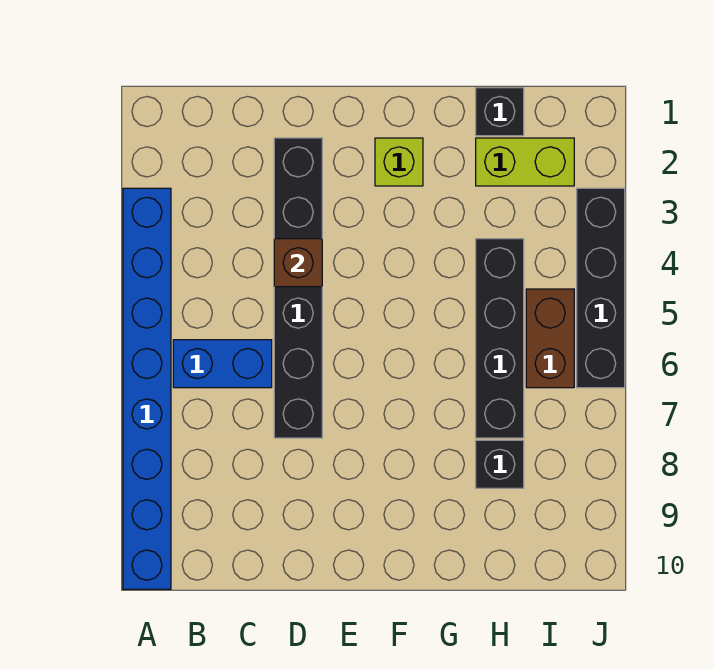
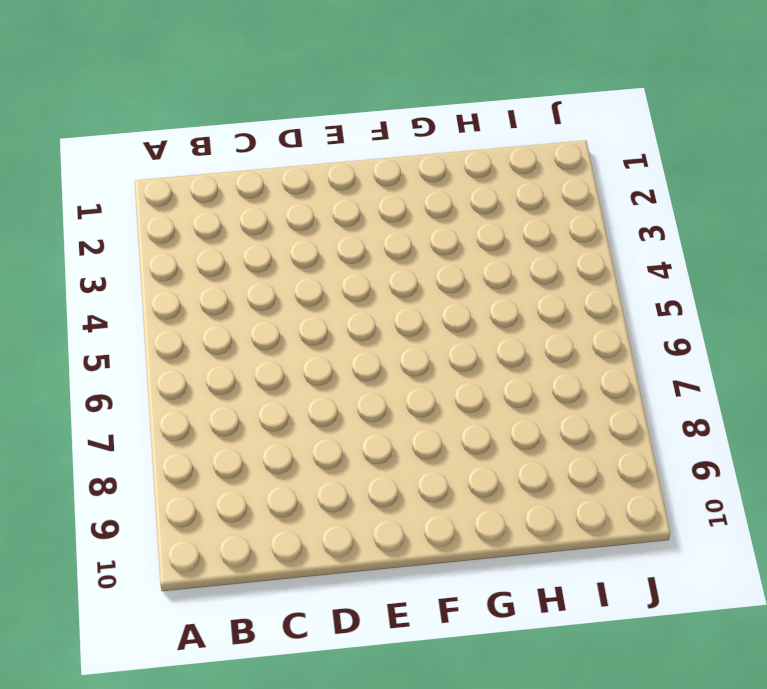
none -> blue 1x8 brick [123,188,171,589]
none -> blue 1x2 brick [173,340,272,388]

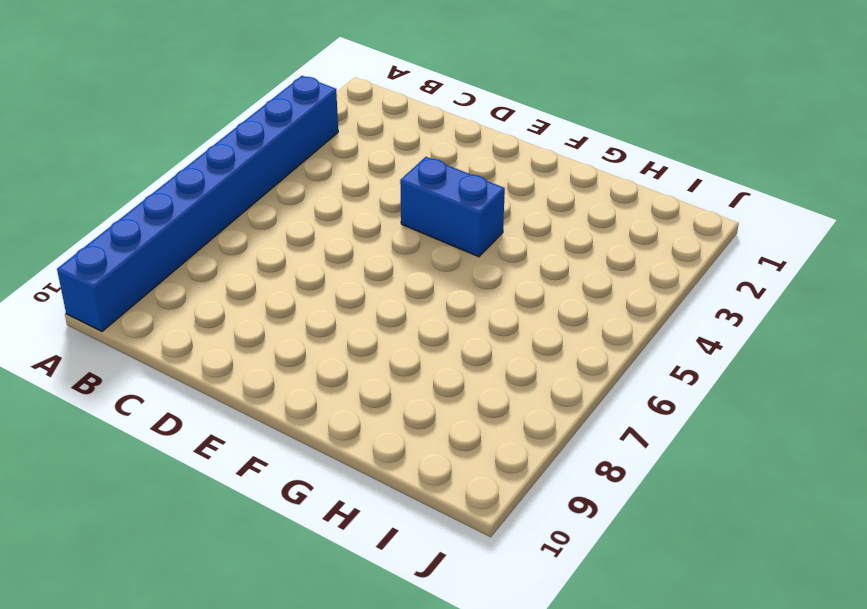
blue 1x2 brick [400,157,505,257] -> blue 1x2 brick moved to [173,340,272,388]
none -> black 1x6 brick [274,138,322,438]
none -> lime 1x1 brick [375,138,423,186]

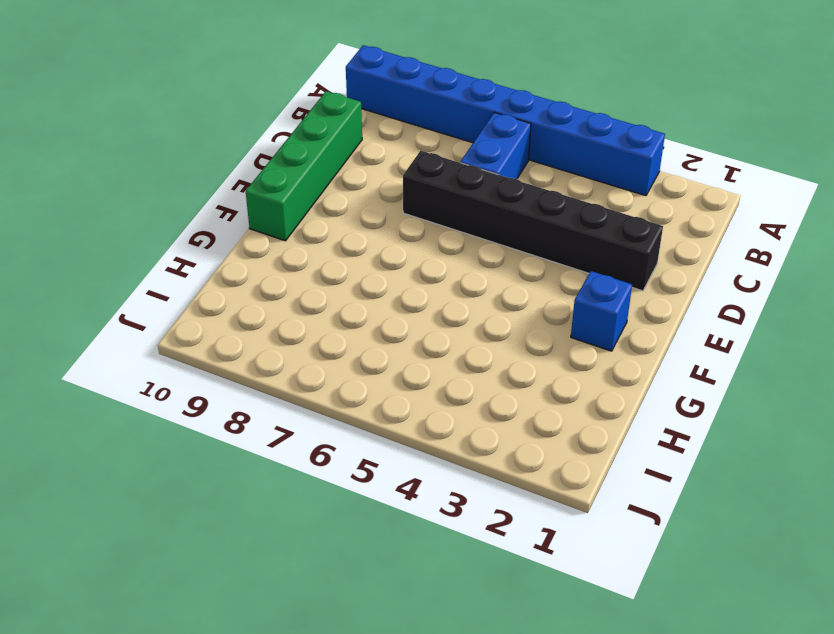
green 1x4 brick [246,91,362,241] -> none
blue 1x1 brick [571,271,632,351] -> lime 1x1 brick [375,138,423,186]
none -> black 1x1 brick [476,88,524,136]
none -> lime 1x2 brick [476,138,574,186]

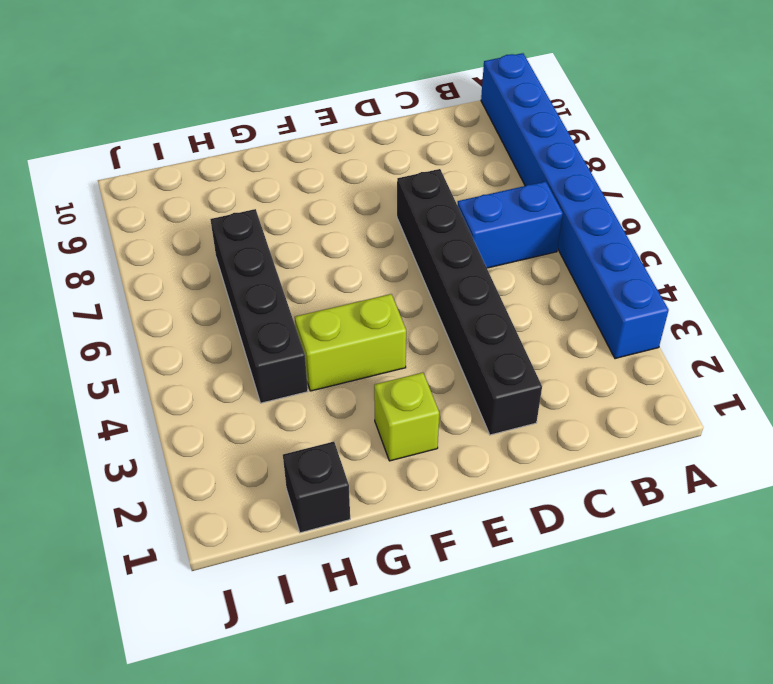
lime 1x2 brick [295,294,406,391] -> lime 1x2 brick moved to [476,138,574,186]
none -> black 1x1 brick [476,440,524,488]
none -> brown 1x2 brick [526,289,574,388]

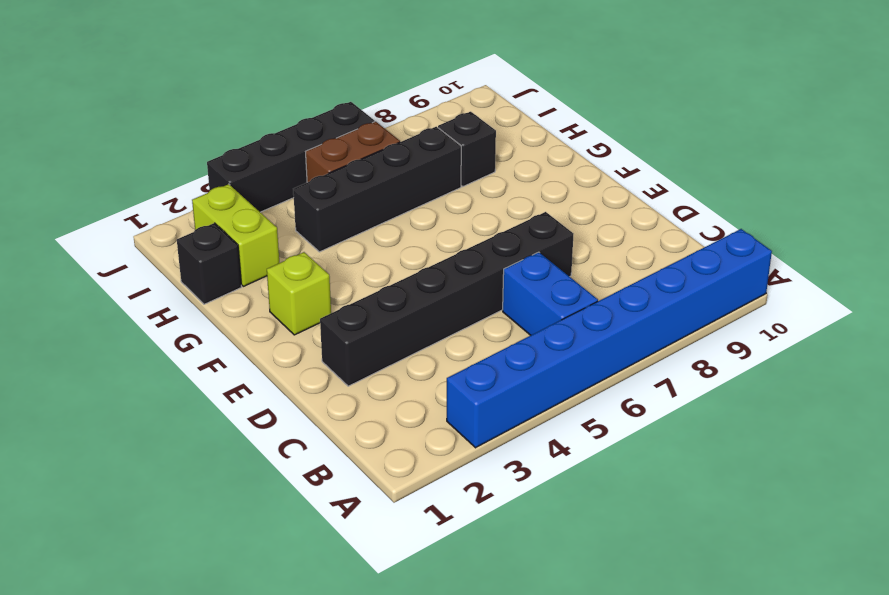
none -> brown 1x1 brick [274,239,322,287]

